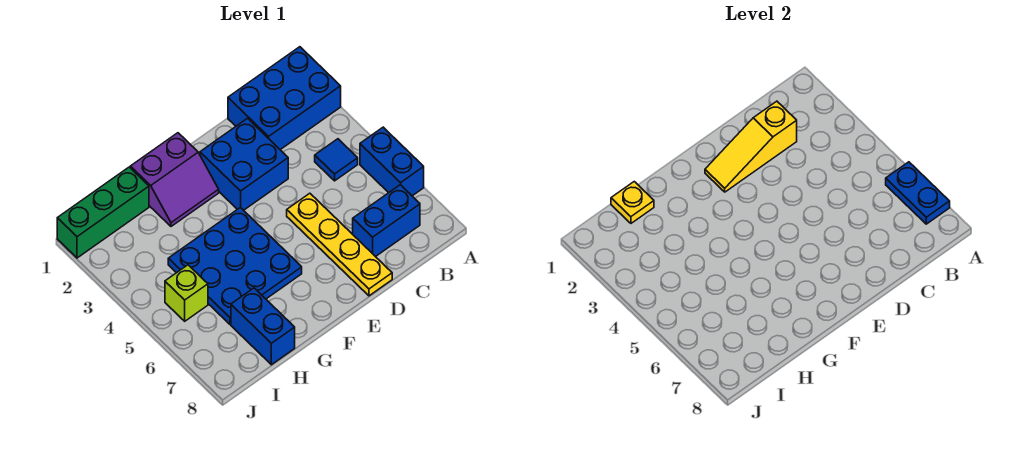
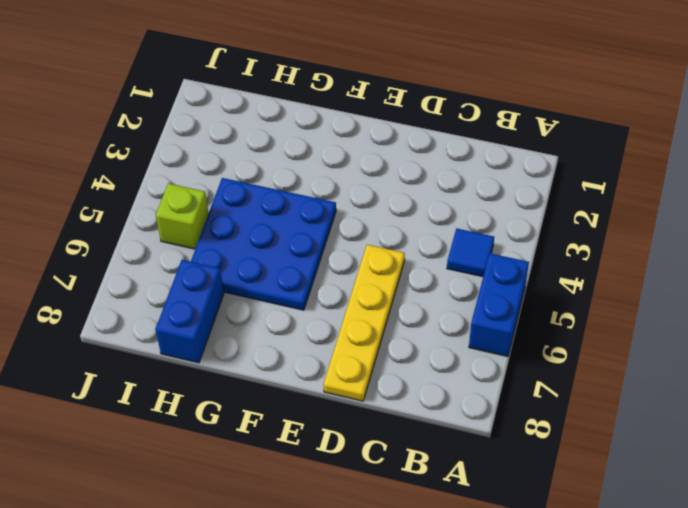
none -> blue 2x3 brick [228,47,341,150]
none -> blue 1x2 brick [353,185,420,257]
none -> blue 2x2 brick [200,118,288,210]

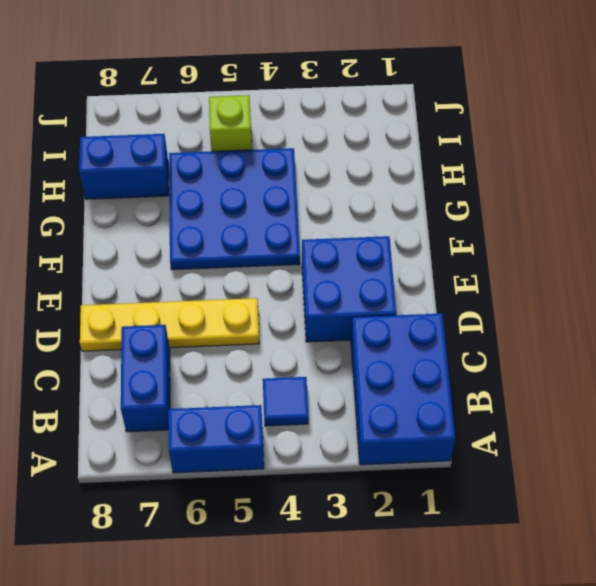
none -> purple 2x2 slope [130,133,219,226]
none -> green 1x3 brick [57,167,149,258]
none -> blue 1x2 plate [886,162,950,224]

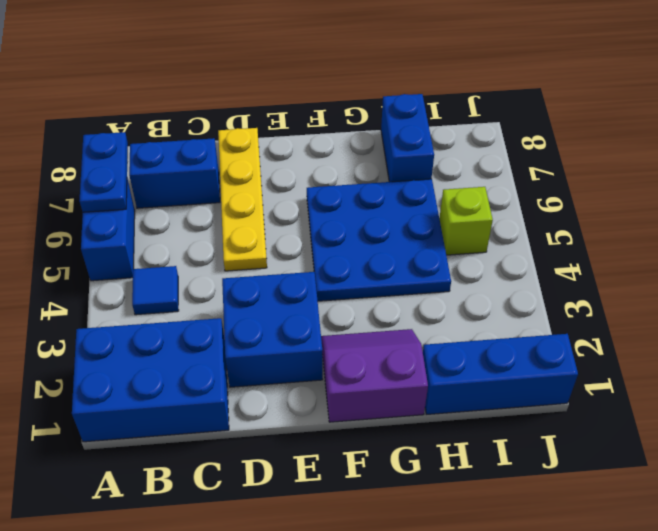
blue 1x3 brick [423,334,578,414] -> green 1x3 brick [57,167,149,258]
none -> yellow 1x3 slope [705,101,797,192]
none -> yellow 1x1 plate [611,182,654,223]

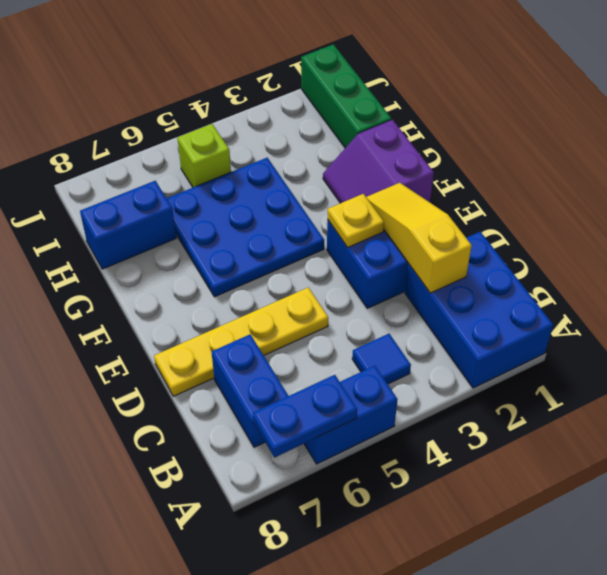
yellow 1x1 plate [328,194,384,247] -> yellow 1x1 plate moved to [611,182,654,223]

